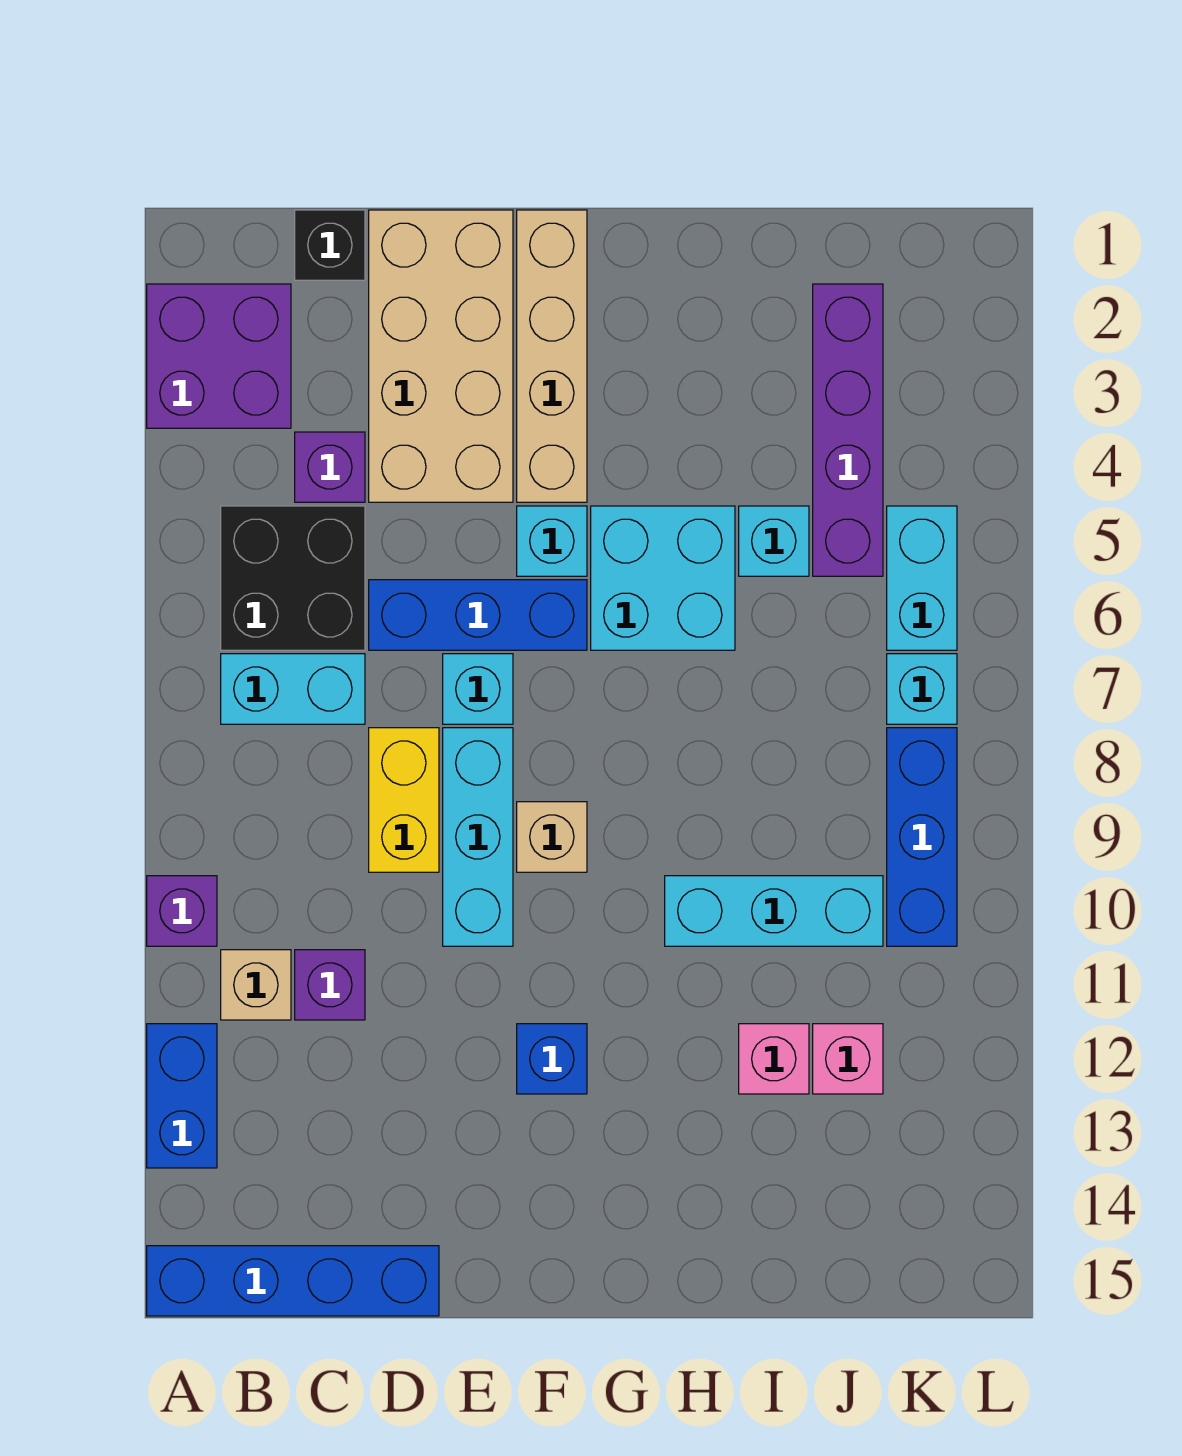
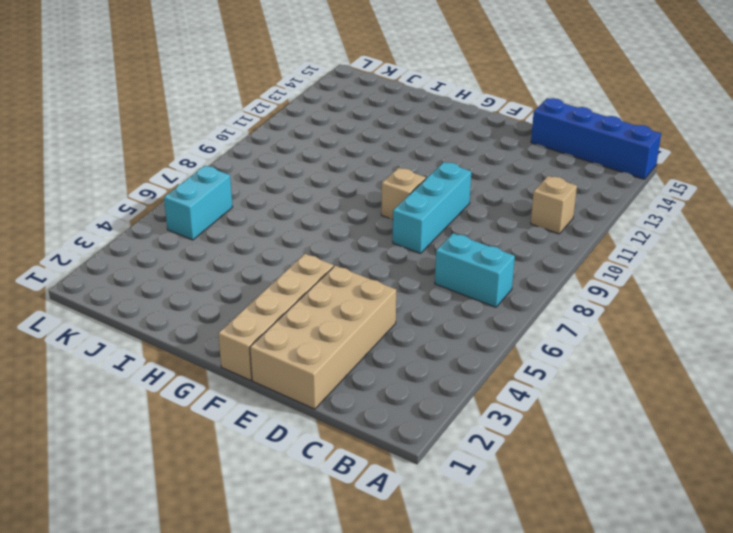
none -> purple 2x2 brick [147,284,291,428]
none -> purple 1x1 brick [147,876,217,946]
none -> blue 1x2 brick [147,1024,217,1168]

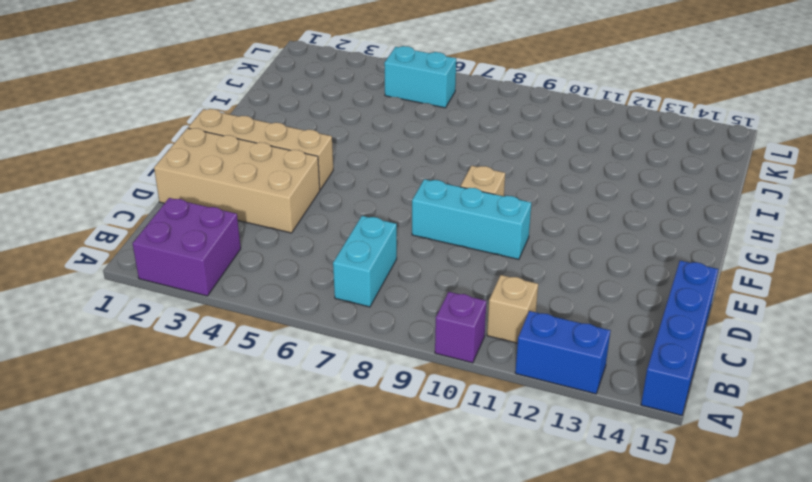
none -> black 2x2 brick [221,506,365,650]
none -> black 1x1 brick [295,210,365,280]
none -> purple 1x1 brick [295,432,365,502]

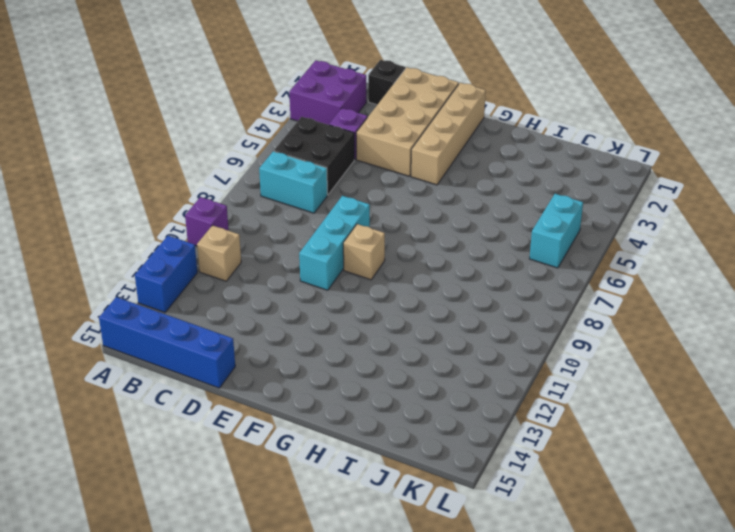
none -> purple 1x1 brick [295,950,365,1020]
none -> blue 1x3 brick [369,580,587,650]
none -> yellow 1x2 brick [369,728,439,872]

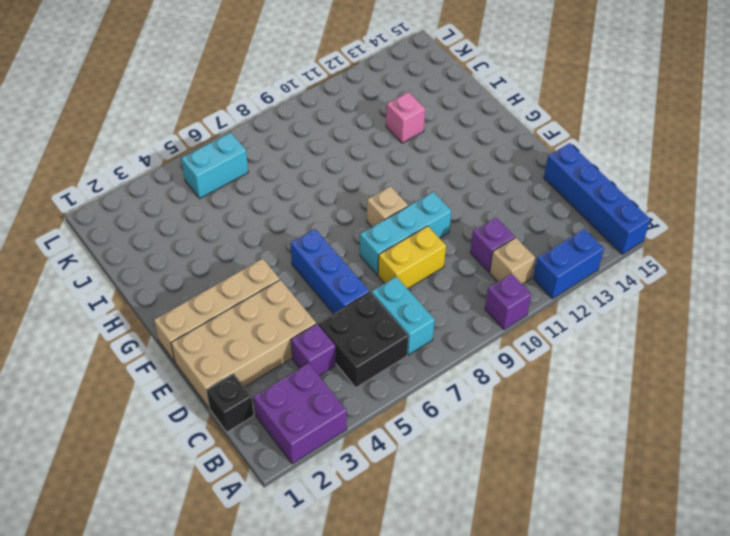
none -> cyan 1x1 brick [443,654,513,724]
none -> cyan 1x1 brick [517,506,587,576]
none -> blue 1x1 brick [517,1024,587,1094]

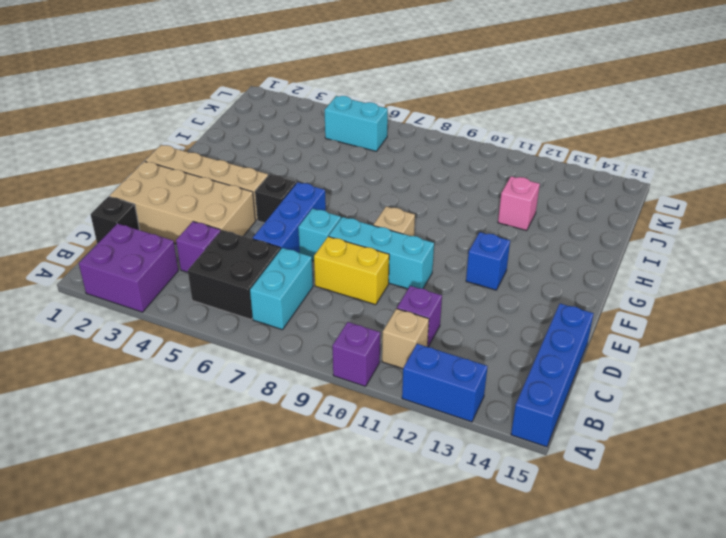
black 1x1 brick [255,174,296,223] -> cyan 1x1 brick [517,506,587,576]
none -> cyan 2x2 brick [591,506,735,650]
none -> cyan 1x3 brick [665,876,883,946]
none -> cyan 1x1 brick [739,506,809,576]

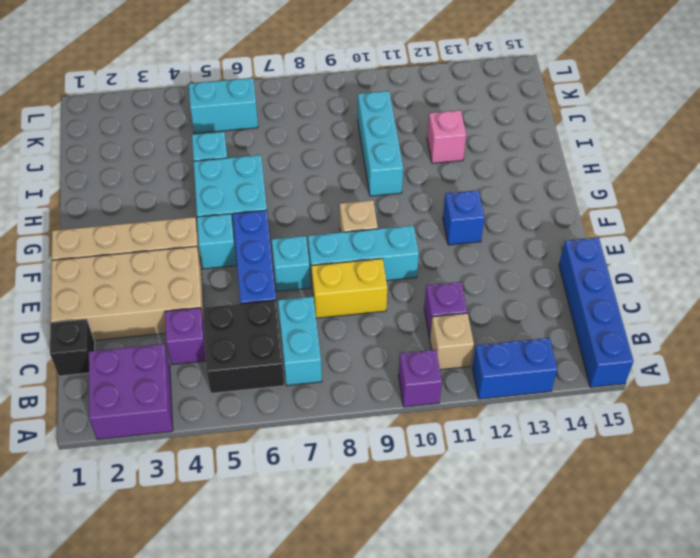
none -> purple 1x4 brick [813,284,883,576]
none -> pink 1x1 brick [813,1024,883,1094]
none -> cyan 1x1 brick [887,654,957,724]

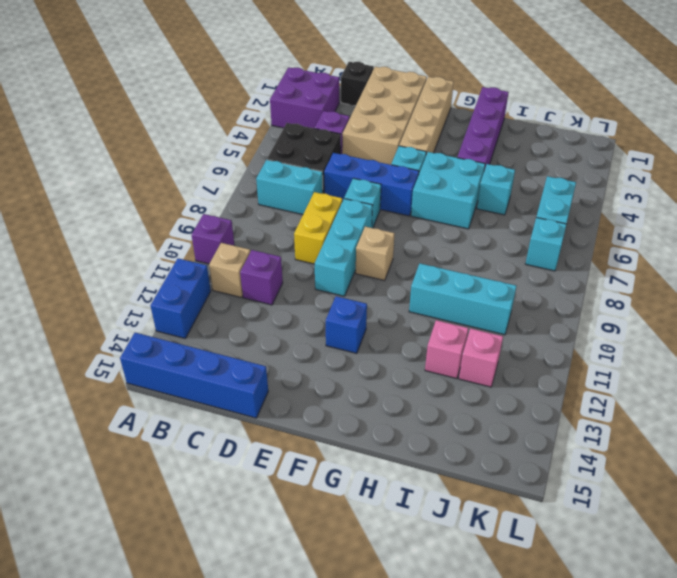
purple 1x4 brick [457,87,509,170] -> purple 1x4 brick moved to [813,284,883,576]
none -> blue 1x3 brick [887,728,957,946]

